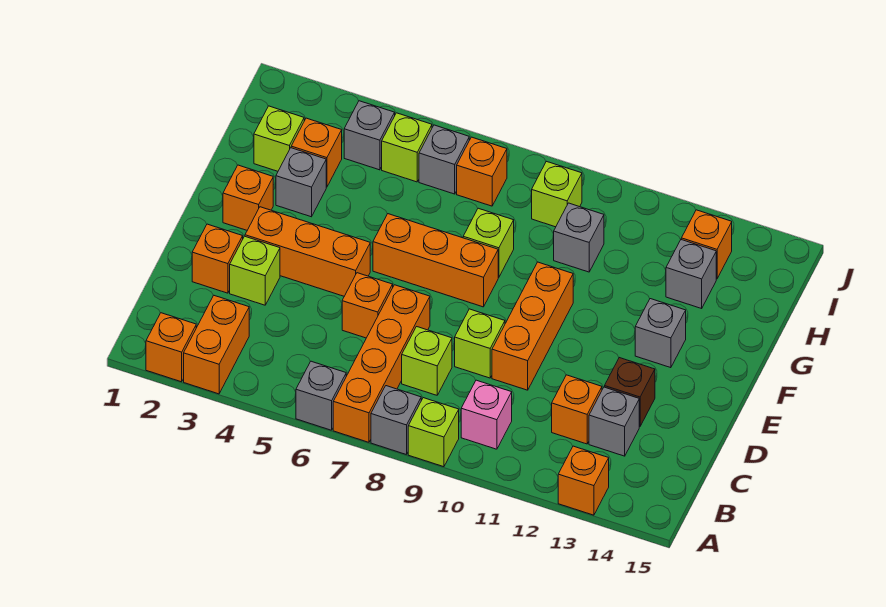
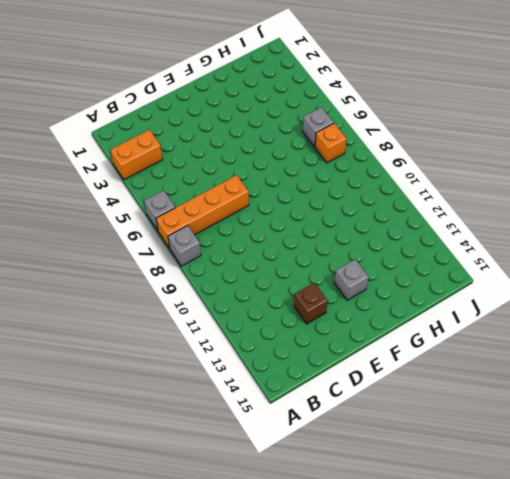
none -> orange 1x1 brick [146,313,196,382]
none -> lime 1x1 brick [408,398,459,467]
none -> orange 1x1 brick [558,446,609,515]
none -> pink 1x1 brick [461,380,512,449]

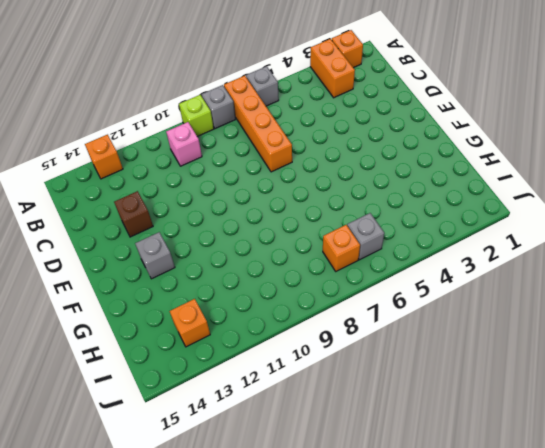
none -> lime 1x1 brick [402,327,452,395]
none -> orange 1x1 brick [552,375,602,444]
none -> grey 1x1 brick [589,387,639,456]
none -> orange 1x1 brick [192,224,243,293]

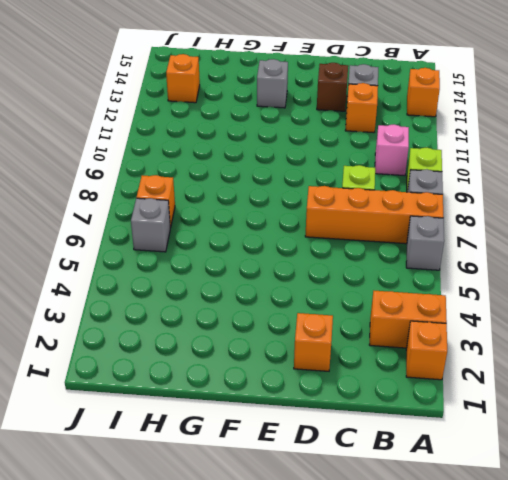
none -> lime 1x1 brick [230,236,280,305]
none -> orange 1x1 brick [342,273,393,338]
none -> lime 1x1 brick [455,309,505,378]
none -> orange 1x3 brick [492,262,573,390]

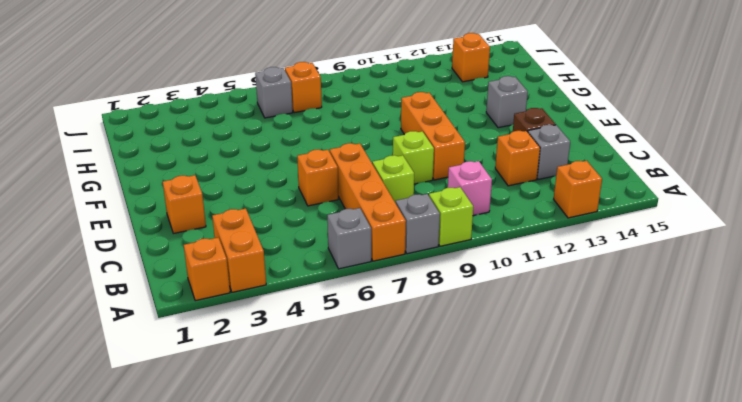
none -> lime 1x1 brick [230,236,280,305]
none -> orange 1x3 brick [245,207,370,296]
none -> orange 1x1 brick [223,165,273,230]
none -> orange 1x3 brick [373,214,498,307]

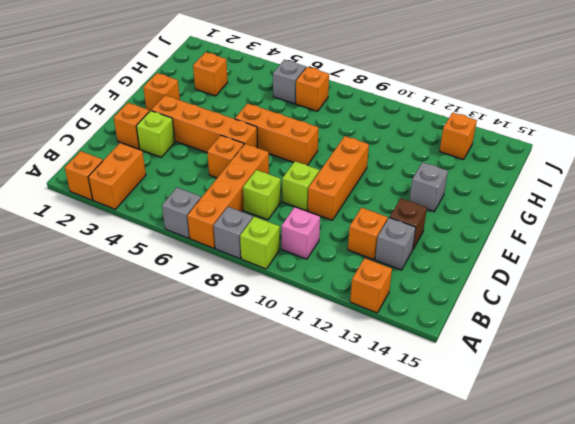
orange 1x4 brick [151,95,258,152] -> orange 1x3 brick [245,207,370,296]
none -> grey 1x1 brick [276,148,326,217]
none -> lime 1x1 brick [463,208,514,277]
none -> lime 1x1 brick [254,106,304,171]
none -> grey 1x1 brick [554,203,604,272]

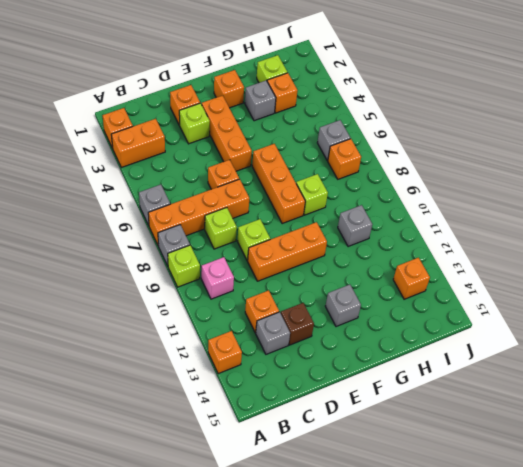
none -> grey 1x1 brick [666,240,716,308]
none -> grey 1x1 brick [344,101,395,170]
none -> lime 1x1 brick [382,113,432,182]
none -> lime 1x1 brick [532,161,582,227]

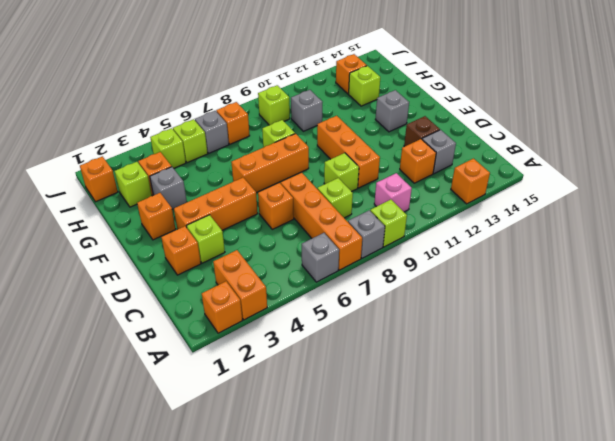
lime 1x1 brick [349,66,380,106] -> grey 1x1 brick [666,240,716,308]
orange 1x1 brick [80,156,118,202] -> none
lime 1x1 brick [150,128,186,168] -> grey 1x1 brick [344,101,395,170]

